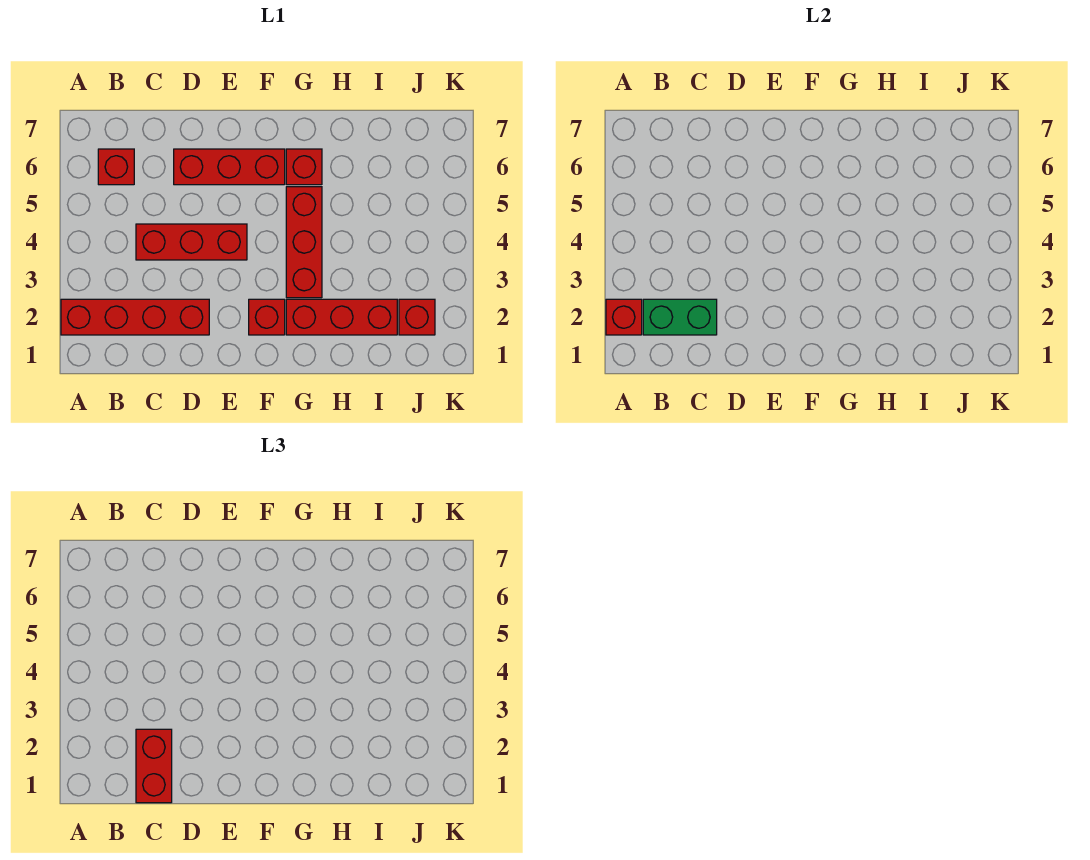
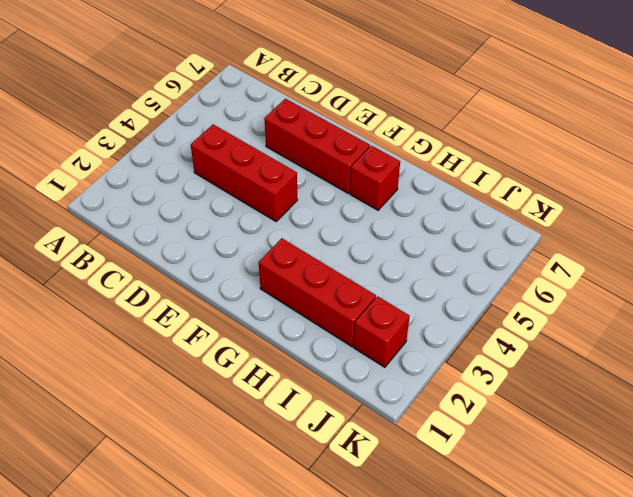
none -> red 1x4 brick [61,299,209,335]
none -> red 1x1 brick [98,149,134,185]
none -> red 1x1 brick [249,299,285,335]

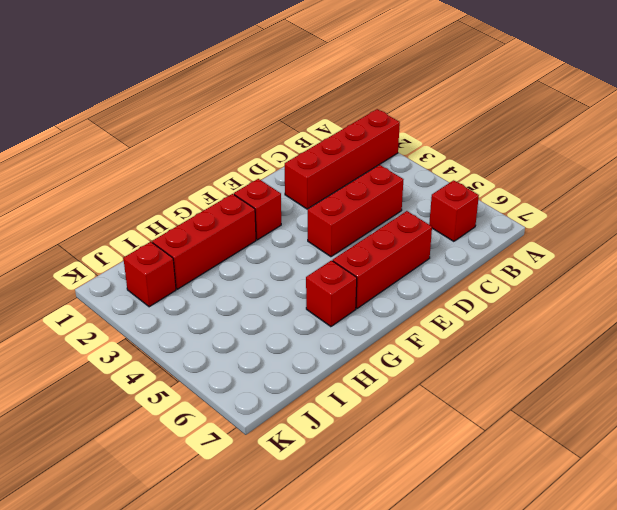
none -> red 1x3 brick [286,187,322,298]
none -> red 1x1 brick [606,299,642,335]
none -> green 1x2 brick [643,299,717,335]

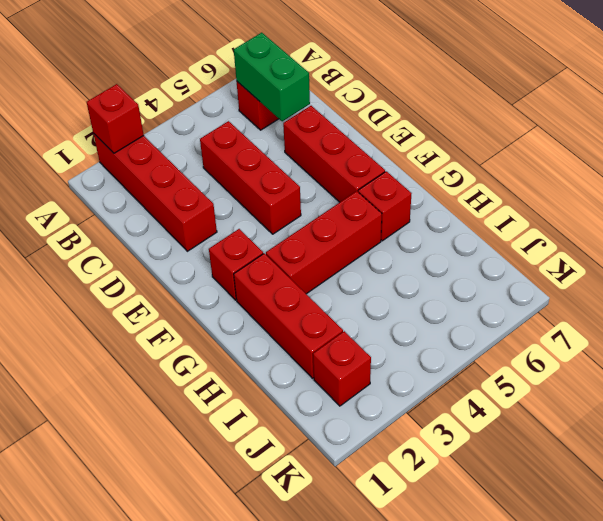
green 1x2 brick [234,33,310,121] -> green 1x2 brick moved to [643,299,717,335]
none -> red 1x2 brick [136,729,172,803]

